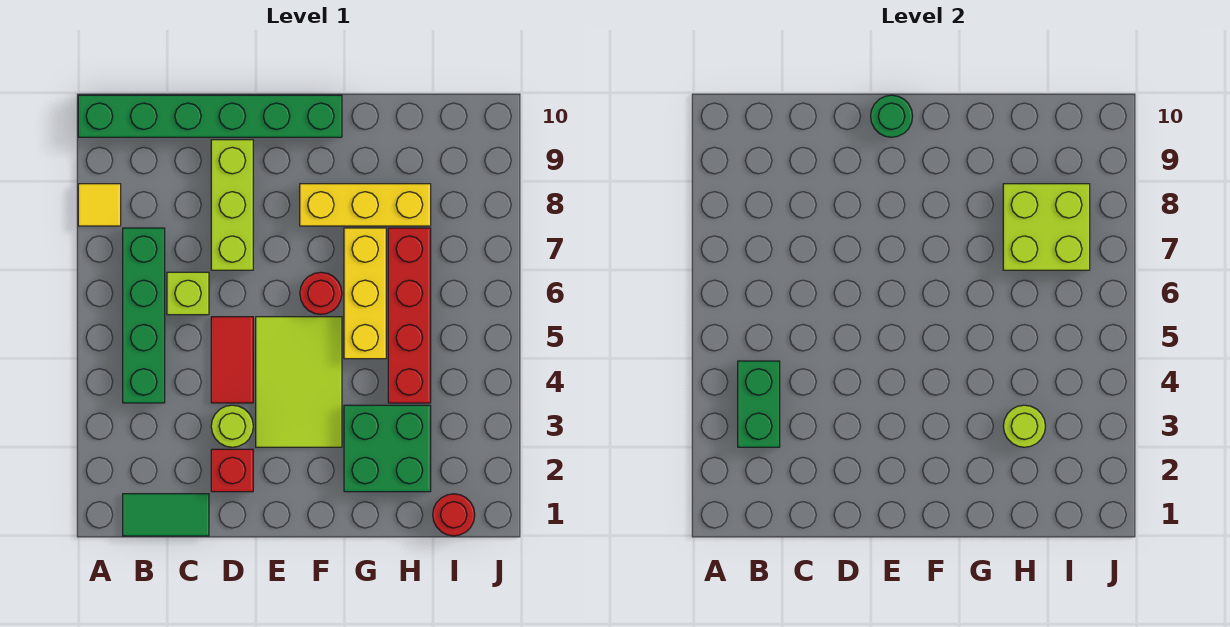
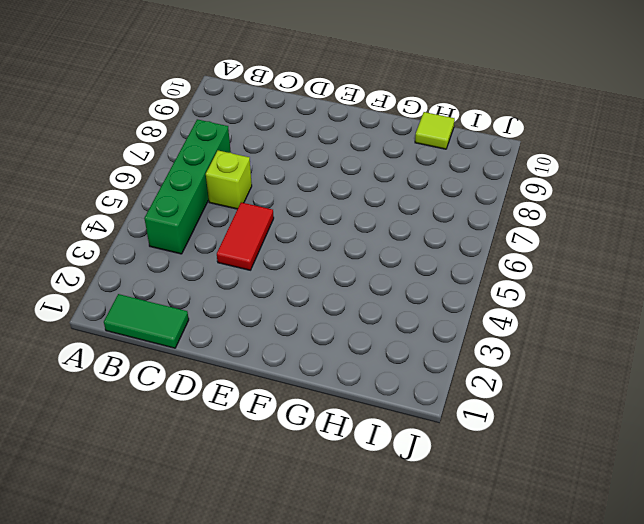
lime 1x1 tile [415,112,455,149] -> none
none -> yellow 1x1 tile [78,184,121,226]
none -> green 1x6 brick [78,95,342,137]
none -> red 1x1 brick [211,449,253,492]

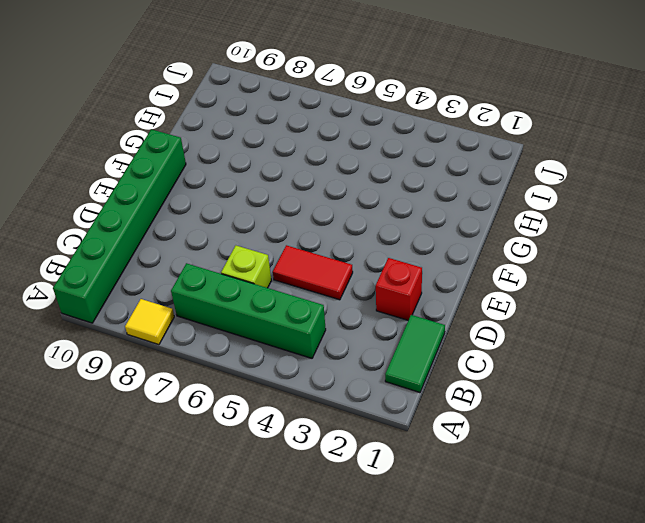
none -> lime 1x1 round brick [211,405,253,447]
none -> lime 1x3 brick [211,140,253,270]
none -> lime 2x3 tile [256,317,342,447]

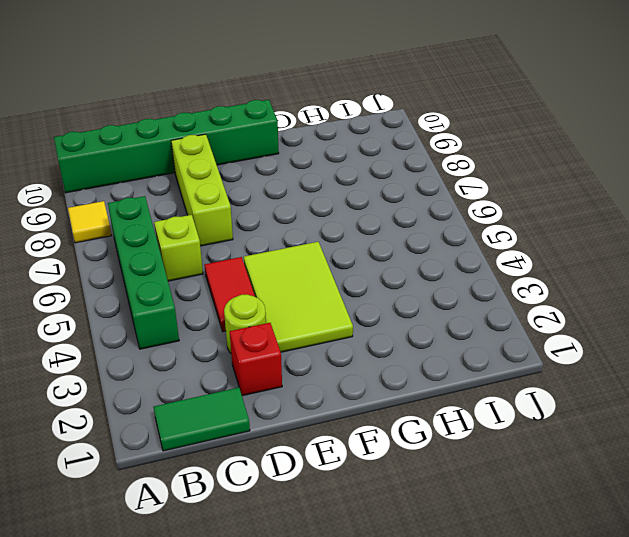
none -> red 1x1 round brick [300,272,342,314]
none -> yellow 1x3 brick [300,184,431,226]
none -> green 2x2 brick [344,405,431,492]

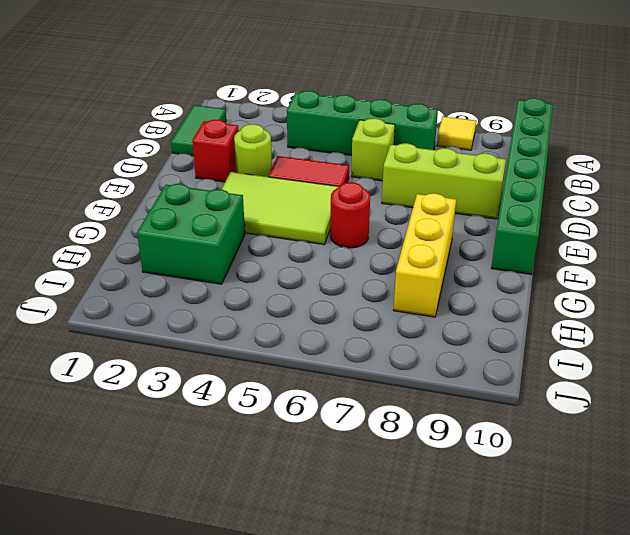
none -> yellow 1x3 brick [344,228,386,359]
none -> red 1x4 brick [388,228,431,403]
none -> red 1x1 round brick [433,494,475,536]

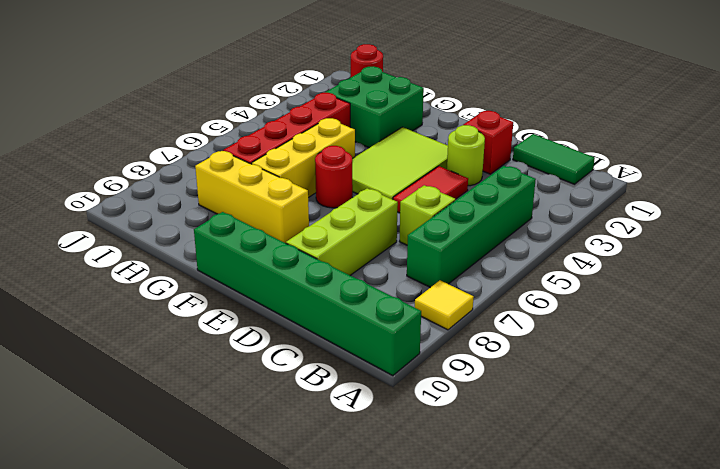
none -> green 1x2 brick [738,361,780,447]
none -> green 1x1 round brick [871,95,913,137]
none -> lime 1x1 round brick [1003,405,1045,447]

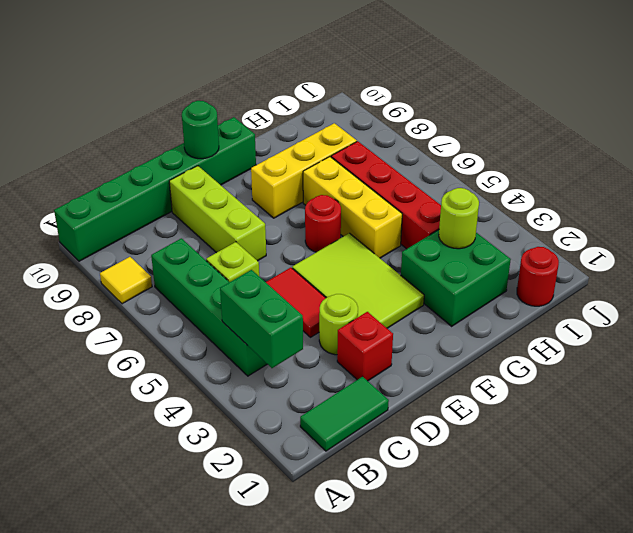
none -> lime 2x2 brick [1003,184,1090,270]

